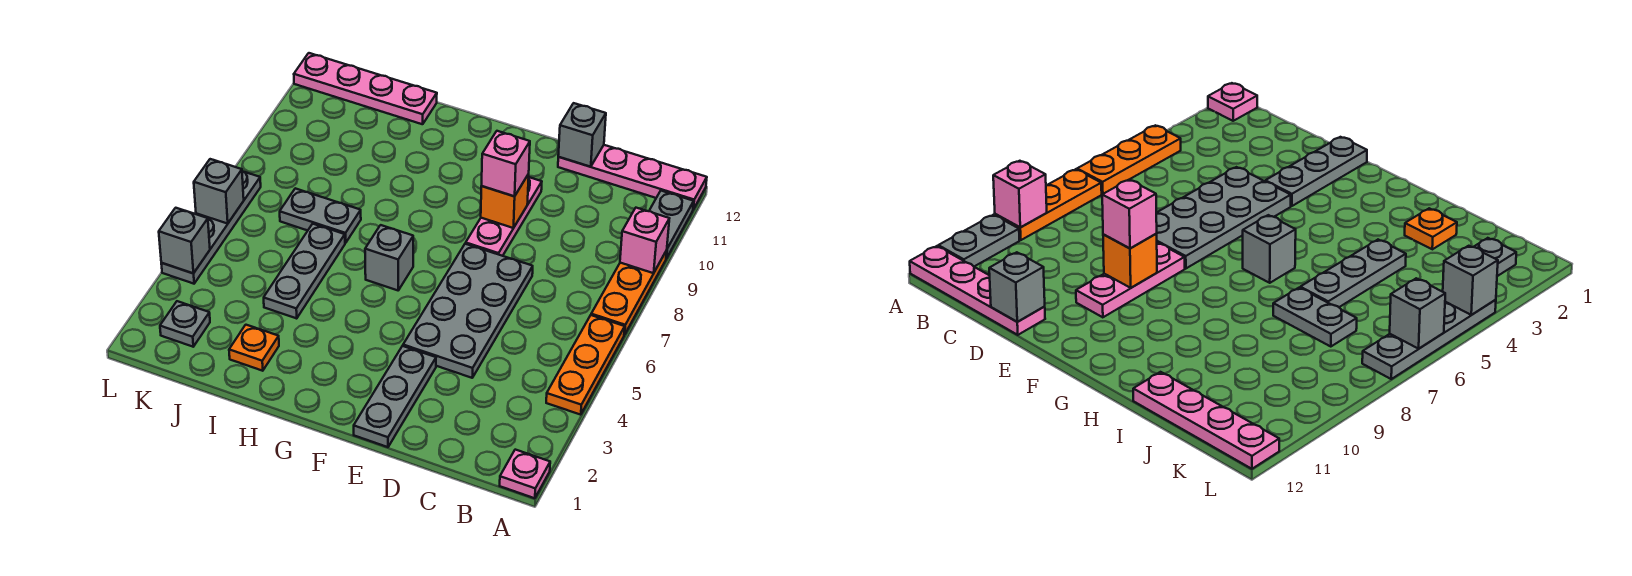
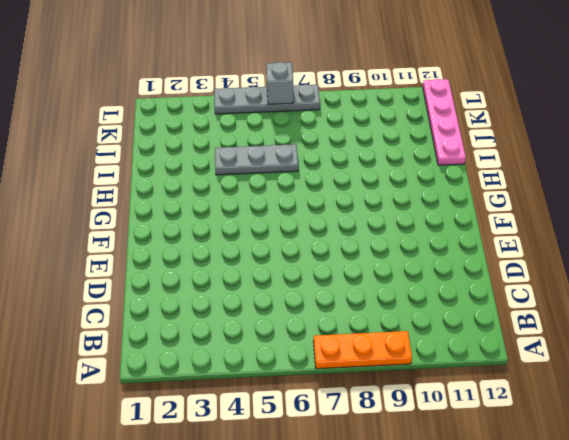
none -> pink 1x1 plate [500,450,550,498]
none -> orange 1x3 plate [546,315,625,415]
none -> grey 1x2 plate [649,191,694,259]

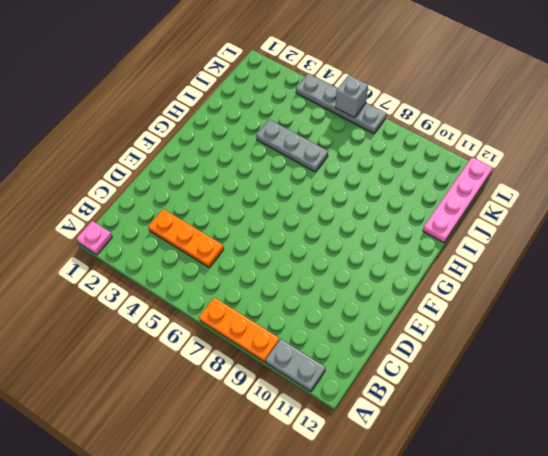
orange 1x3 plate [148,209,224,267] -> orange 1x3 plate moved to [546,315,625,415]
none -> pink 1x4 plate [558,145,707,209]
none -> grey 2x4 plate [403,244,533,378]
none -> grey 1x3 plate [354,346,436,447]

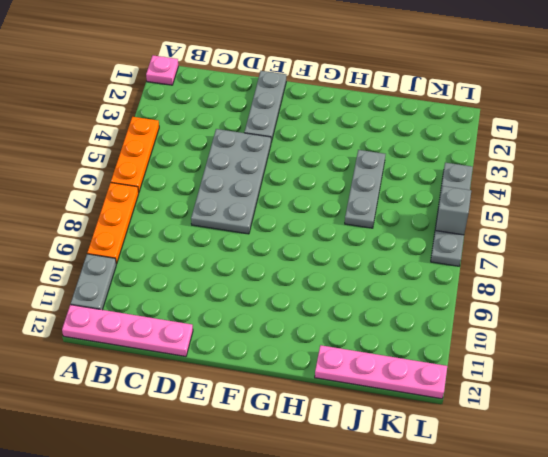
none -> pink 1x3 plate [466,177,542,256]
none -> grey 1x1 brick [365,225,413,290]
none -> orange 1x1 plate [229,325,279,371]

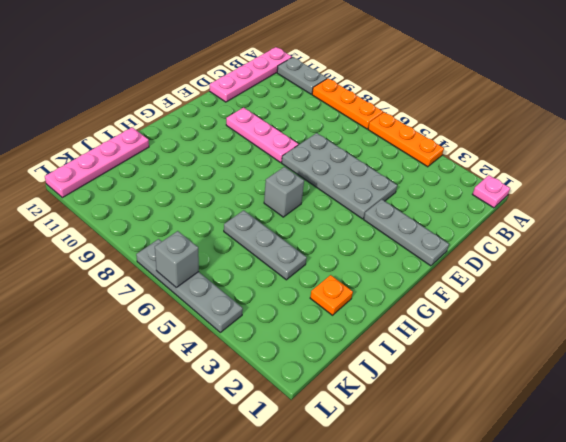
none -> grey 1x2 plate [280,188,361,243]
none -> grey 1x1 plate [160,301,210,347]
none -> pink 1x1 brick [620,208,669,273]

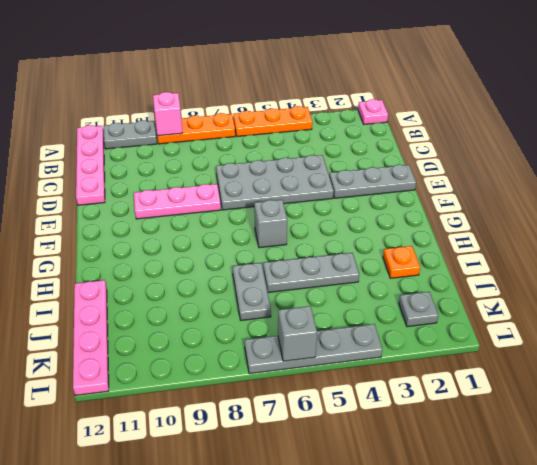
none -> grey 1x1 brick [558,103,606,167]
none -> orange 1x1 brick [481,174,529,228]
none -> grey 1x1 brick [159,208,210,273]

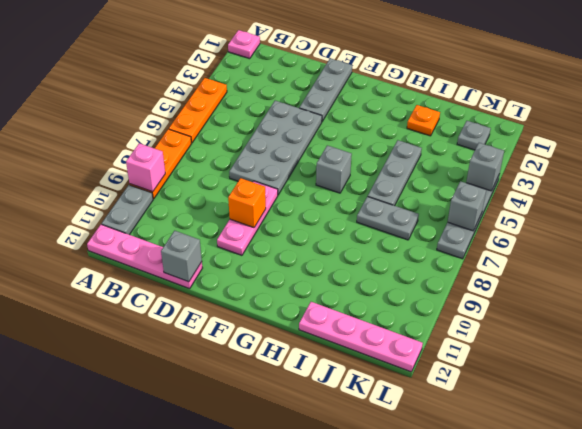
none -> pink 1x1 brick [482,131,530,196]

